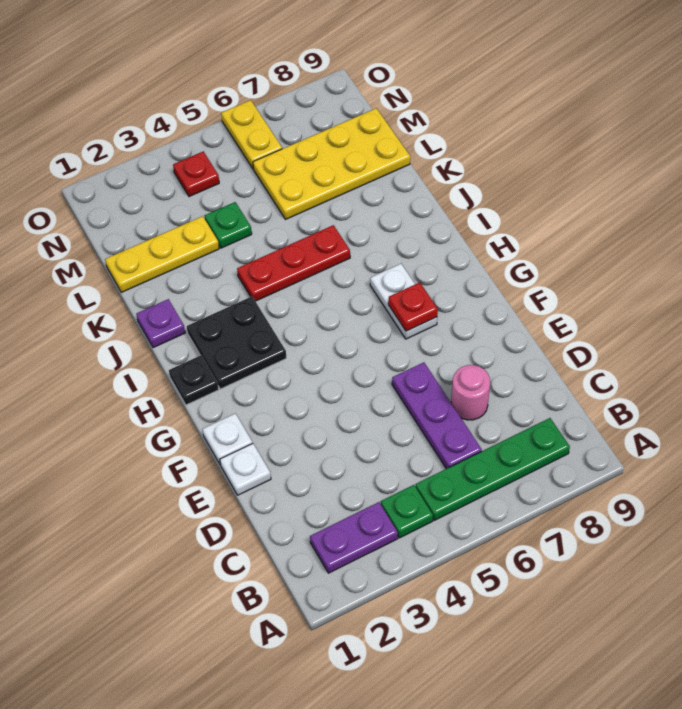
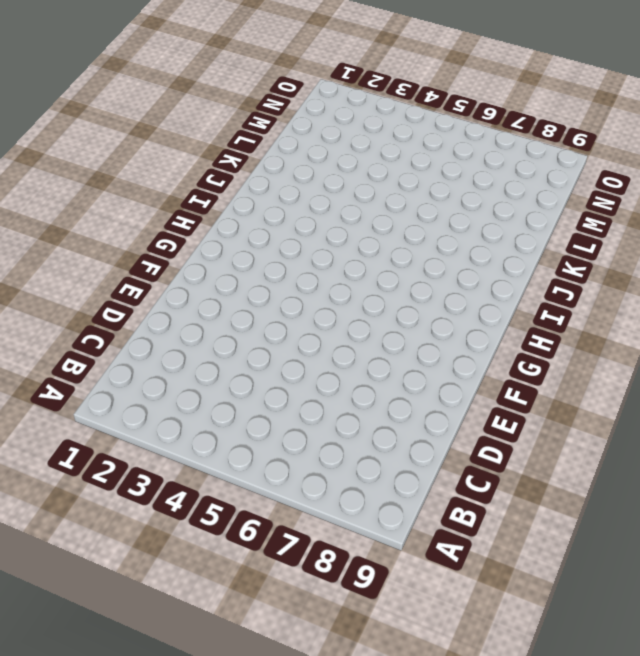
none -> purple 1x2 plate [310,502,398,573]
none -> green 1x1 plate [381,485,433,538]
none -> green 1x4 plate [416,418,570,520]

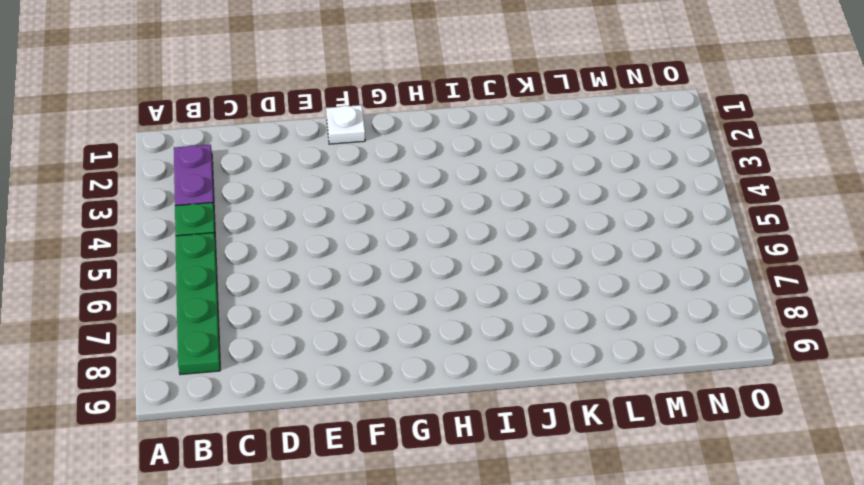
none -> purple 1x3 plate [392,362,482,469]
none -> pink 1x1 round brick [451,365,490,420]
none -> white 1x1 plate [220,444,271,495]

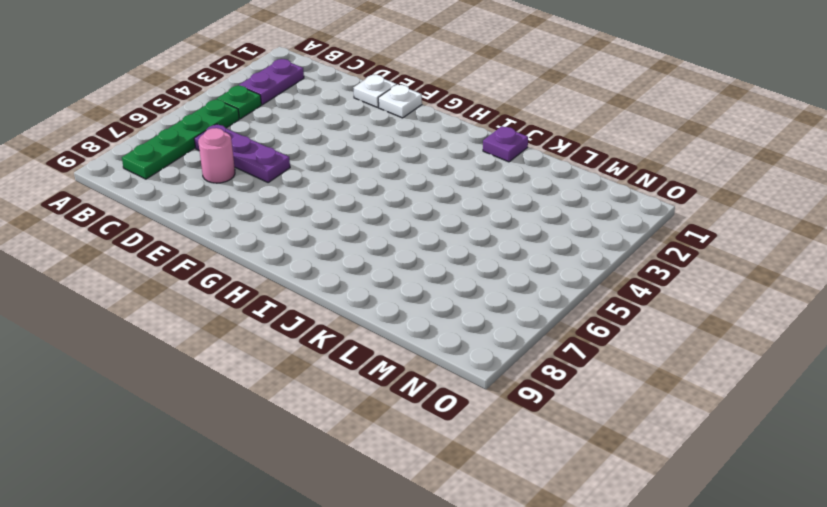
none -> white 1x2 plate [370,264,437,339]
none -> black 1x1 plate [169,355,219,405]
none -> black 2x2 plate [187,297,286,389]

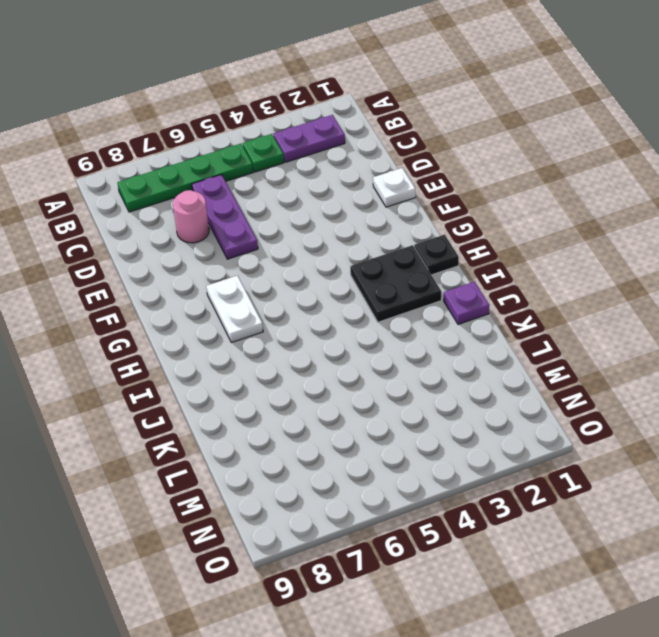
none -> white 1x1 plate [203,413,253,465]
none -> red 1x3 plate [237,225,350,301]
none -> yellow 1x3 plate [105,216,219,292]

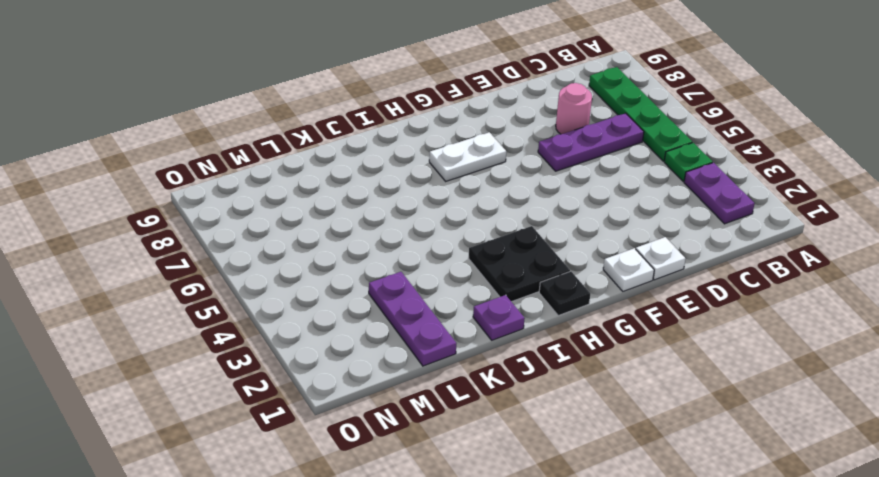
purple 1x3 plate [369,272,456,366] -> yellow 1x3 plate [105,216,219,292]
none -> red 1x3 plate [237,225,350,301]
none -> green 1x1 plate [205,202,252,248]
none -> yellow 2x4 plate [253,108,410,219]

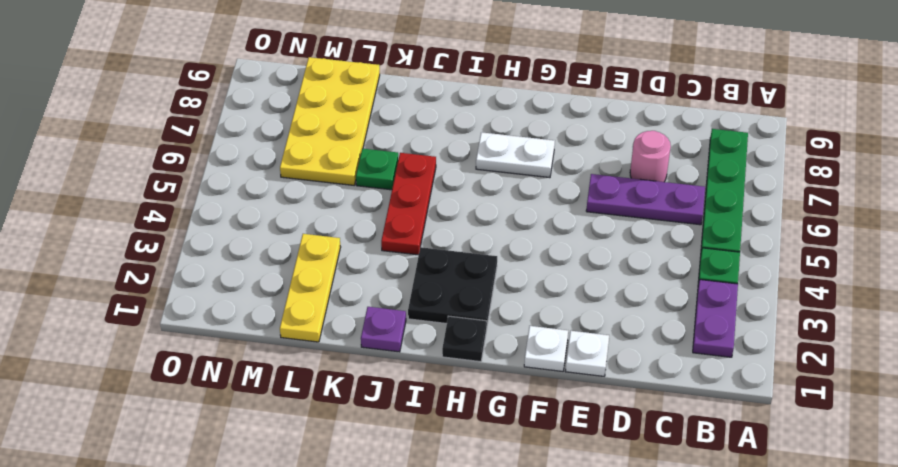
green 1x1 plate [356,149,398,190] -> green 1x1 plate moved to [205,202,252,248]
none -> red 1x1 plate [173,151,219,197]
none -> yellow 1x2 plate [221,100,282,168]
none -> red 1x1 plate [388,282,438,331]

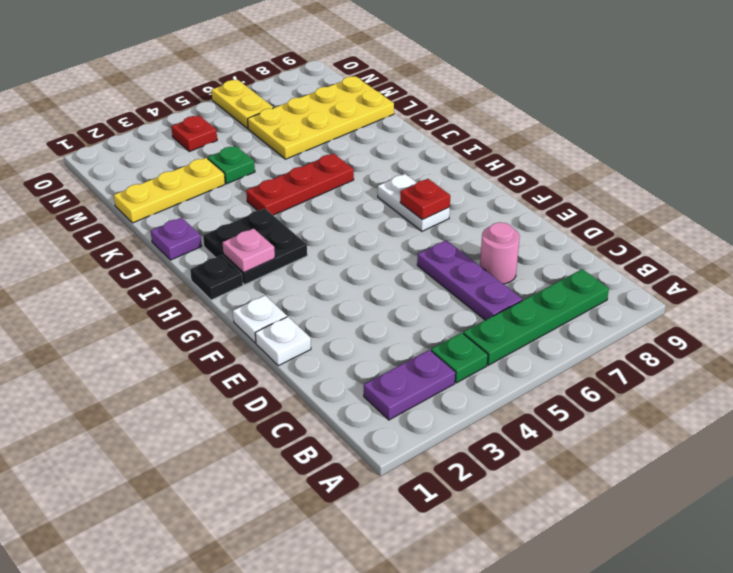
pink 1x1 plate [222,229,275,273] -> none

